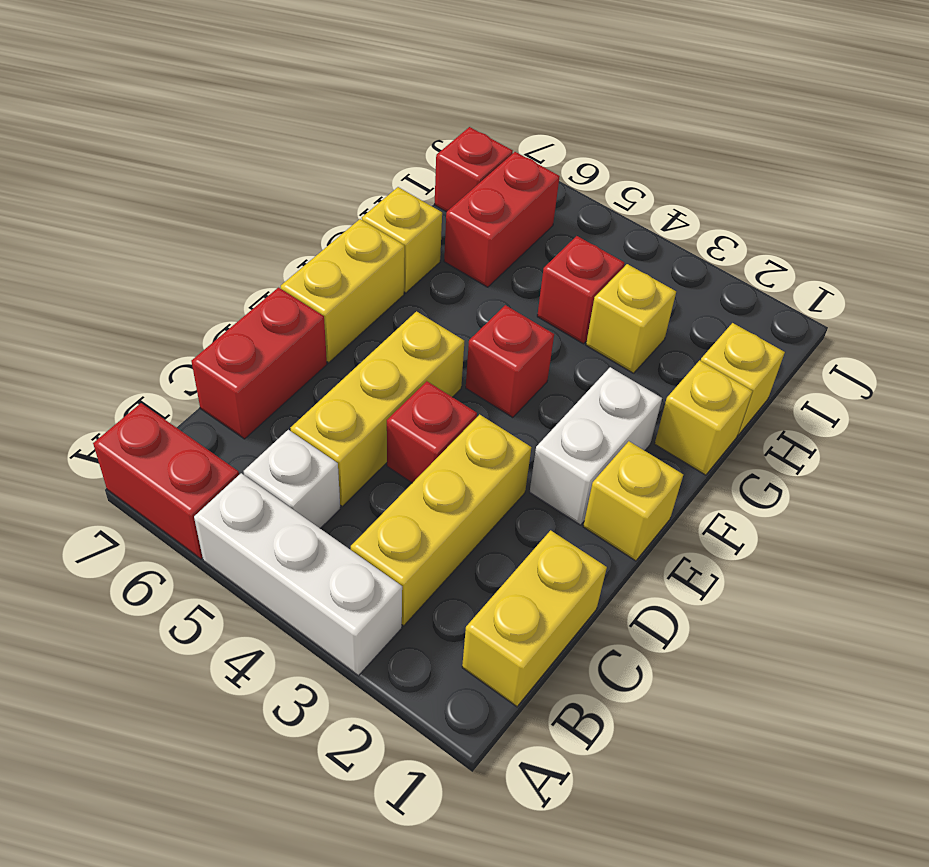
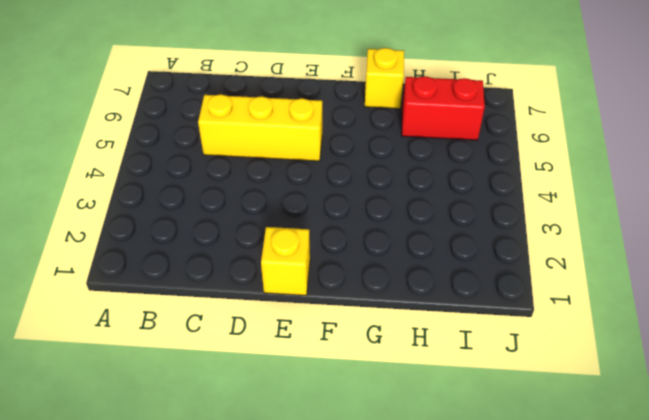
none -> white 1x3 brick [194,473,402,676]
none -> red 1x2 brick [93,403,239,559]
none -> yellow 1x2 brick [462,530,607,707]

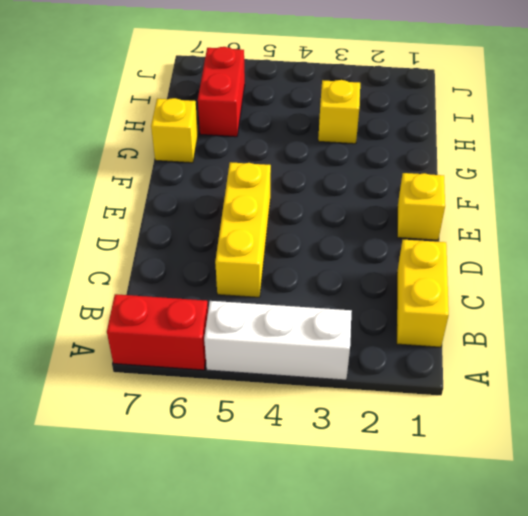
none -> yellow 1x3 brick [351,415,531,626]
none -> white 1x1 brick [244,430,340,528]
none -> red 1x2 brick [191,288,327,439]

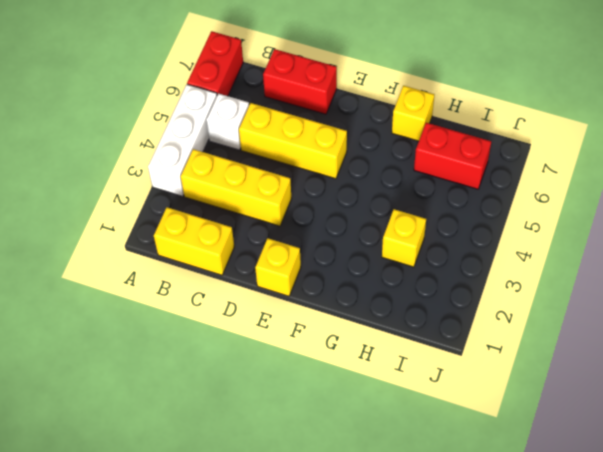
none -> red 1x1 brick [387,381,477,483]
none -> white 1x2 brick [530,367,662,525]
none -> yellow 1x2 brick [281,219,405,363]

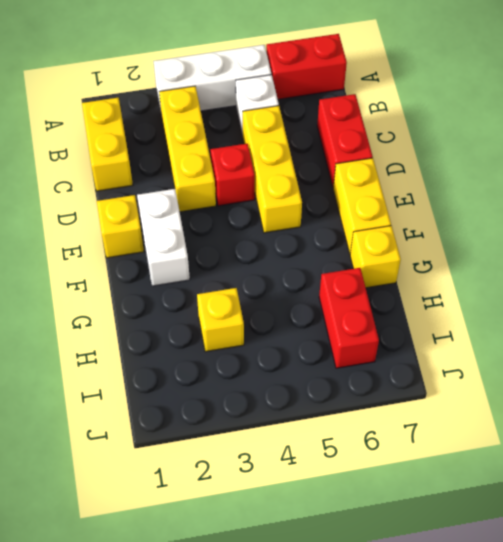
none -> red 1x1 brick [466,305,554,418]
none -> yellow 1x1 brick [655,360,753,475]
none -> yellow 1x1 brick [701,323,785,435]

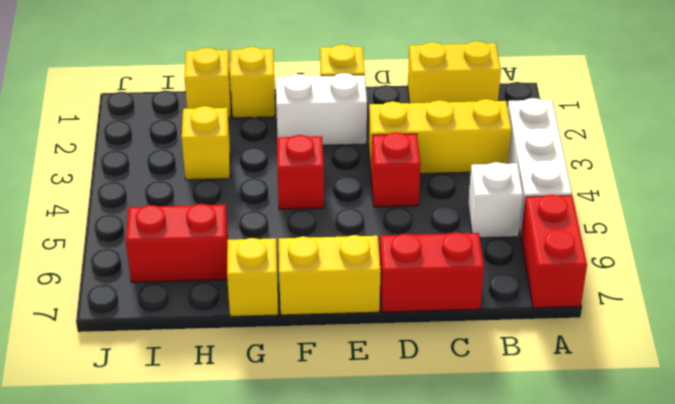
none -> yellow 1x3 brick [291,311,464,506]
none -> red 1x1 brick [537,236,624,344]
none -> red 1x1 brick [435,127,513,212]

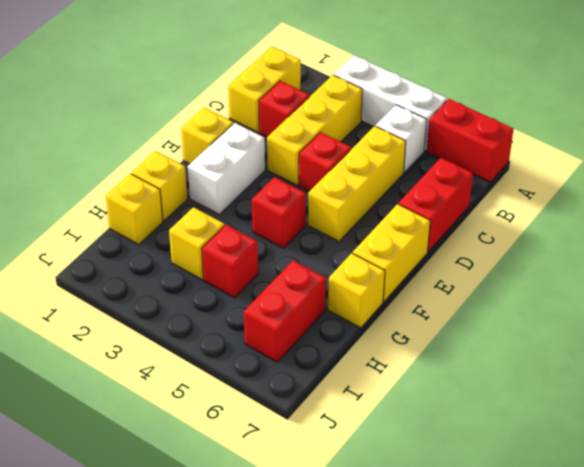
red 1x1 brick [259,81,310,137] -> red 1x1 brick moved to [435,127,513,212]

